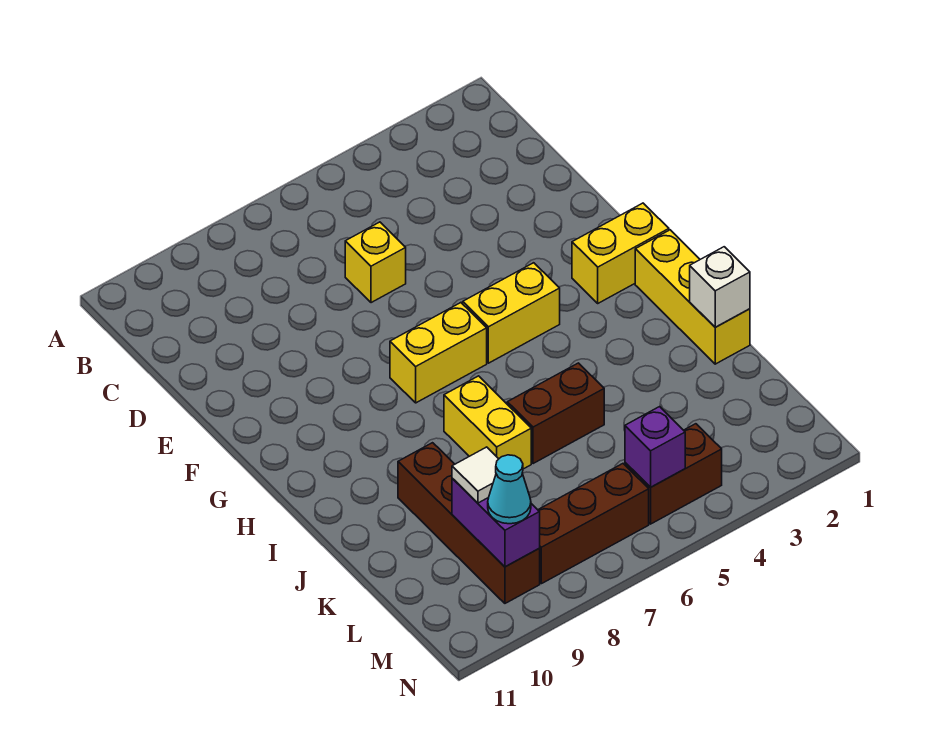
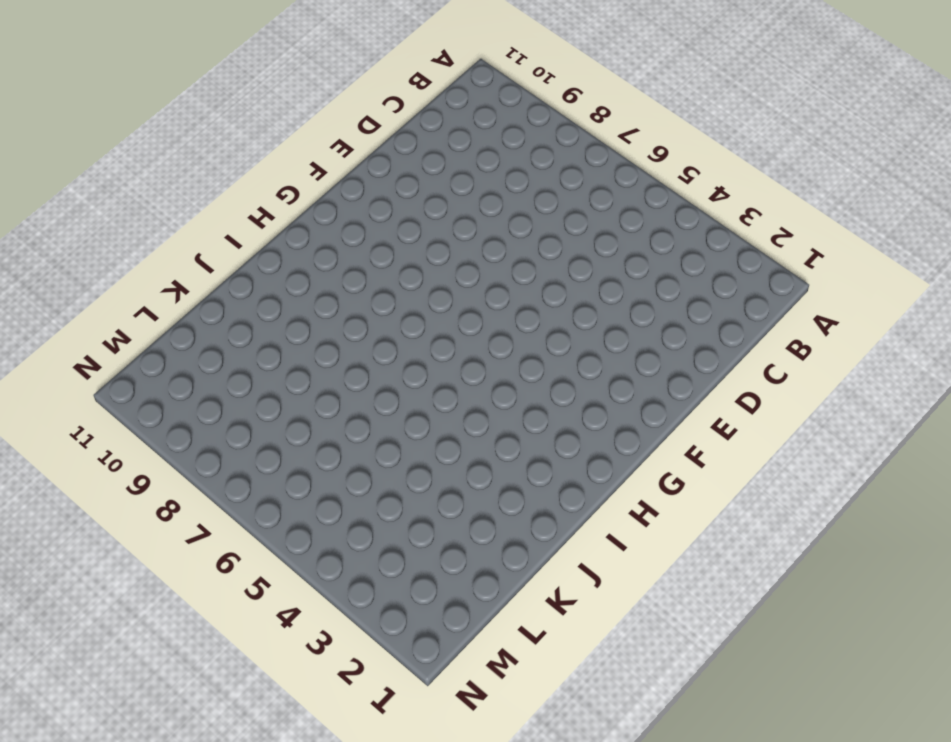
none -> yellow 1x1 brick [345,222,406,303]
none -> yellow 1x2 brick [572,203,669,303]
none -> yellow 1x2 brick [463,263,560,363]

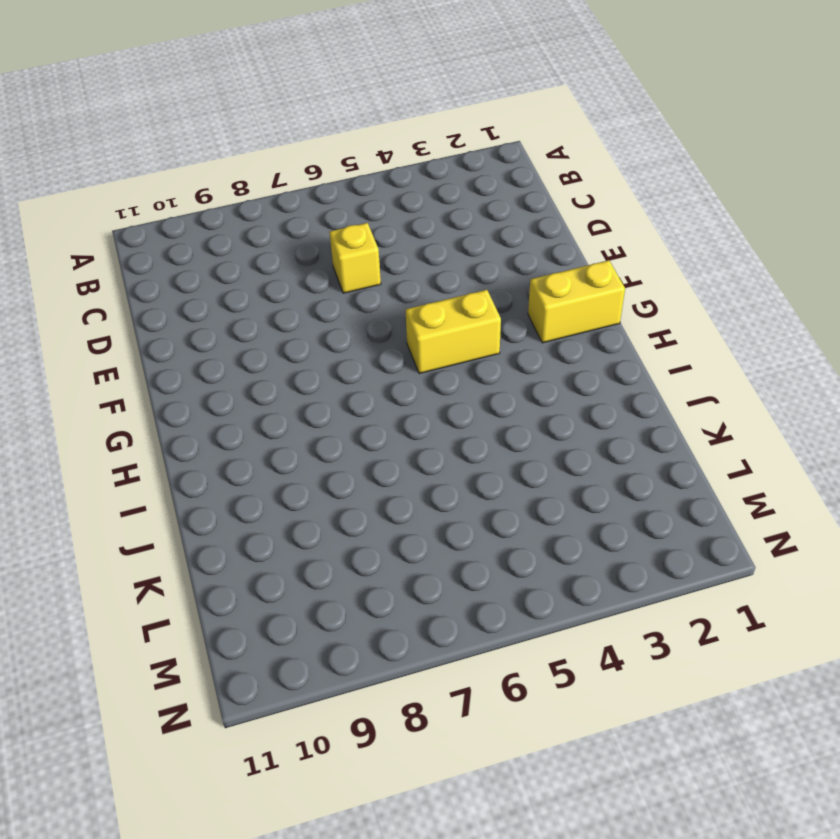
none -> yellow 1x2 brick [390,303,487,403]
none -> yellow 1x3 brick [635,230,750,364]
none -> yellow 1x2 brick [444,376,531,469]

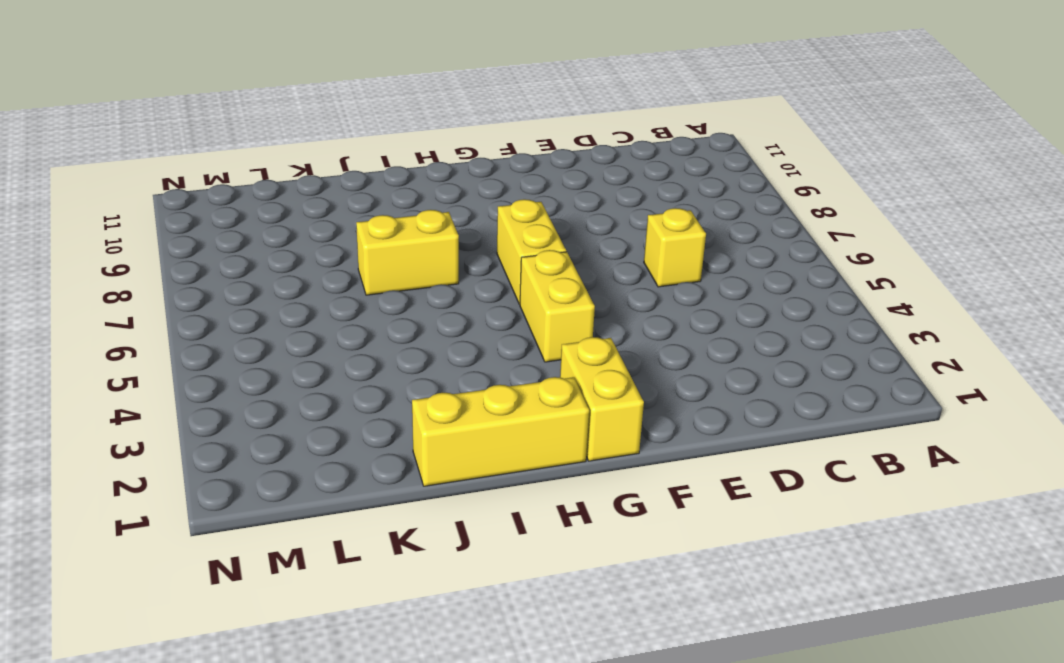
none -> brown 1x2 brick [507,363,604,464]
none -> brown 1x4 brick [398,443,540,603]
none -> brown 1x2 brick [625,424,722,524]

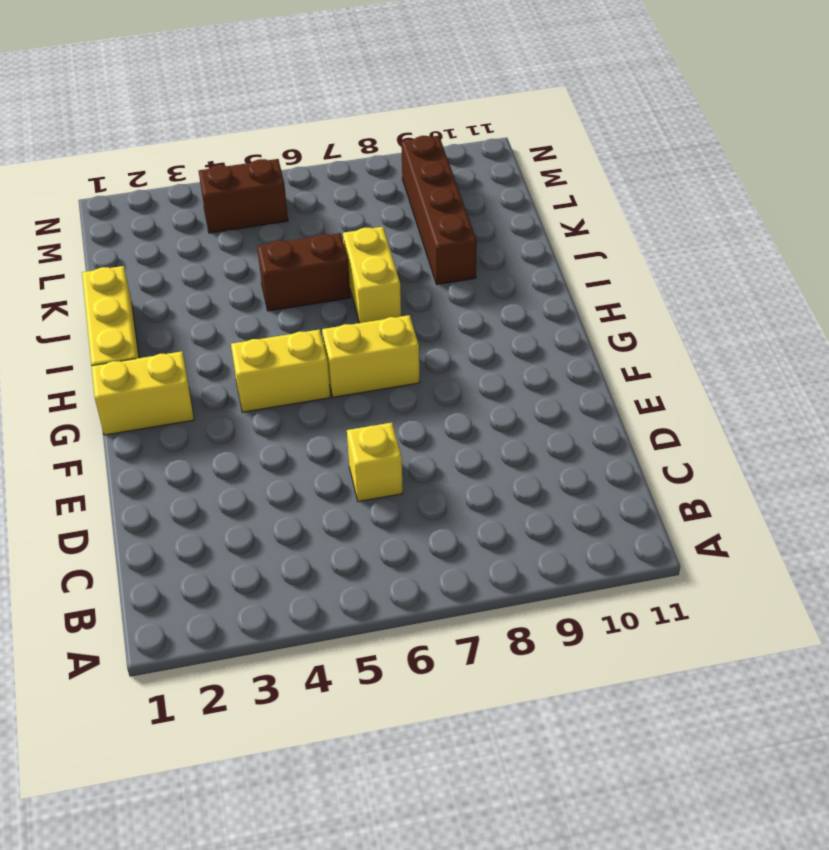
none -> brown 1x3 brick [538,464,649,584]
none -> white 1x1 brick [690,247,750,327]
none -> purple 1x2 brick [452,478,540,567]

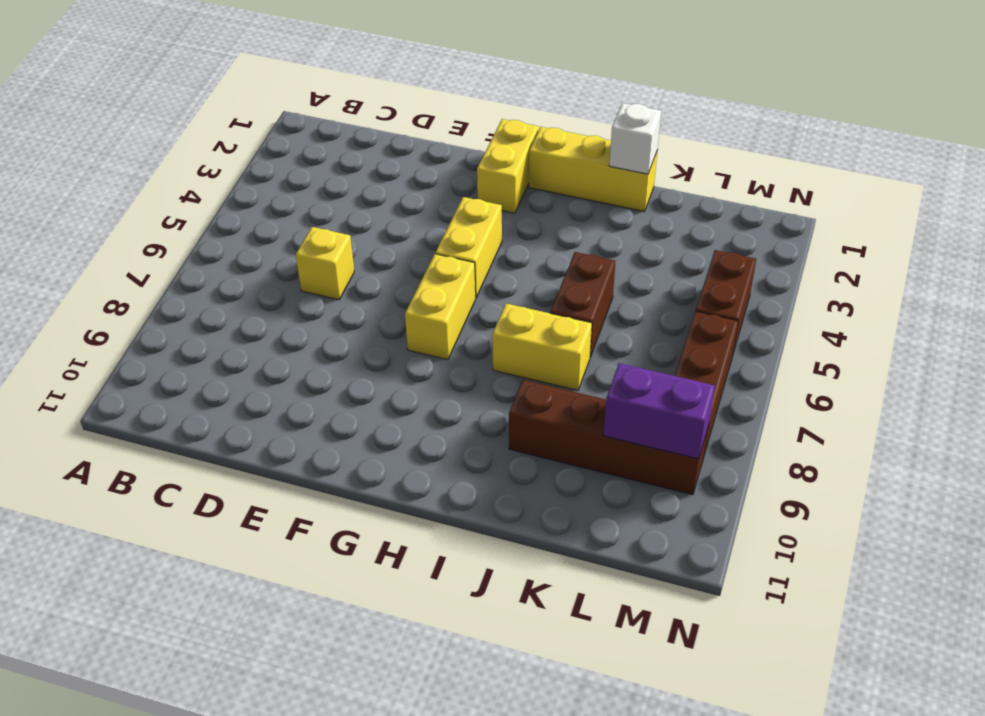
none -> purple 1x1 brick [625,407,685,487]
none -> white 1x1 tile [452,447,498,503]
none -> cyan 1x1 cone [488,455,531,524]

